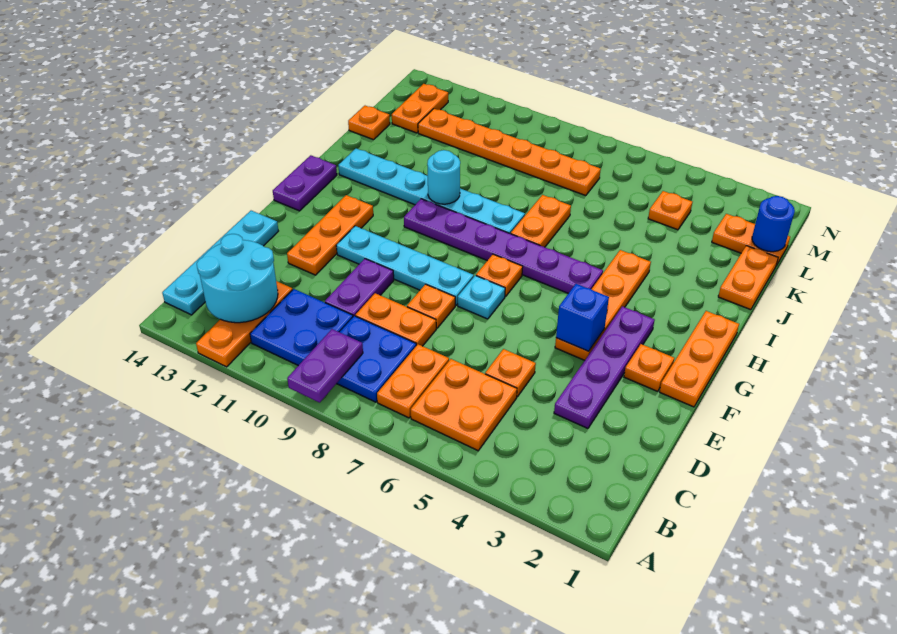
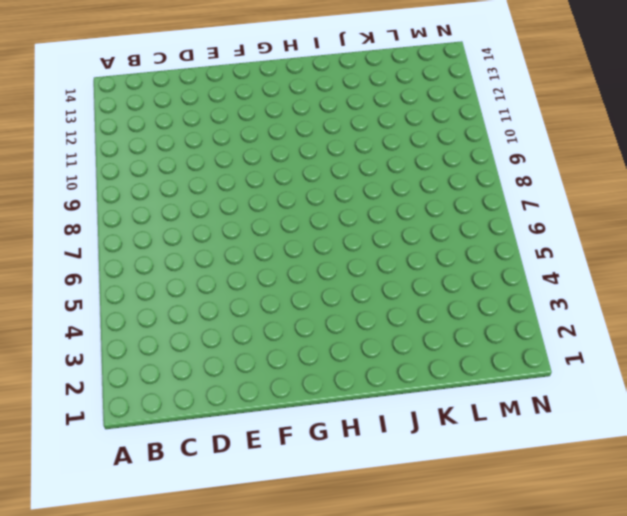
none -> orange 1x3 plate [196,281,292,367]
none -> orange 2x2 plate [411,359,517,451]
none -> orange 1x2 plate [377,344,449,418]
none -> blue 2x2 plate [337,316,416,402]

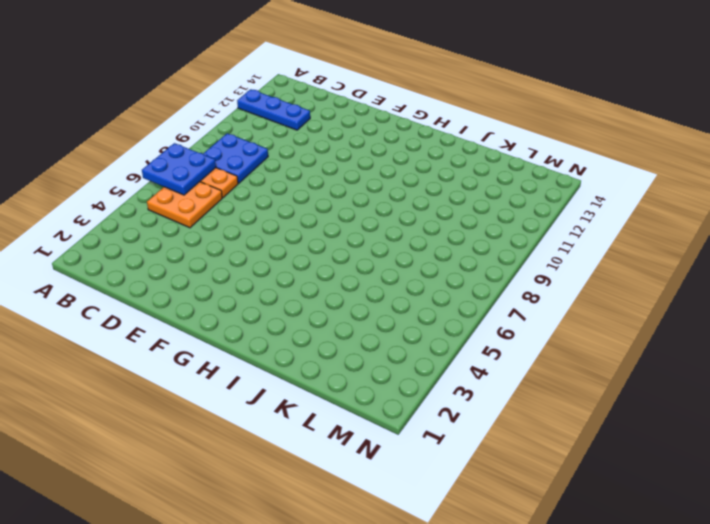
blue 2x2 plate [142,143,216,195] -> blue 2x2 plate moved to [250,289,353,366]
blue 1x3 plate [237,89,310,130] -> orange 1x3 plate [196,281,292,367]
none -> cyan 1x4 plate [162,211,278,315]
none -> purple 1x4 plate [554,306,655,428]
none -> orange 1x1 plate [485,349,536,397]
none -> orange 1x2 plate [355,293,436,346]

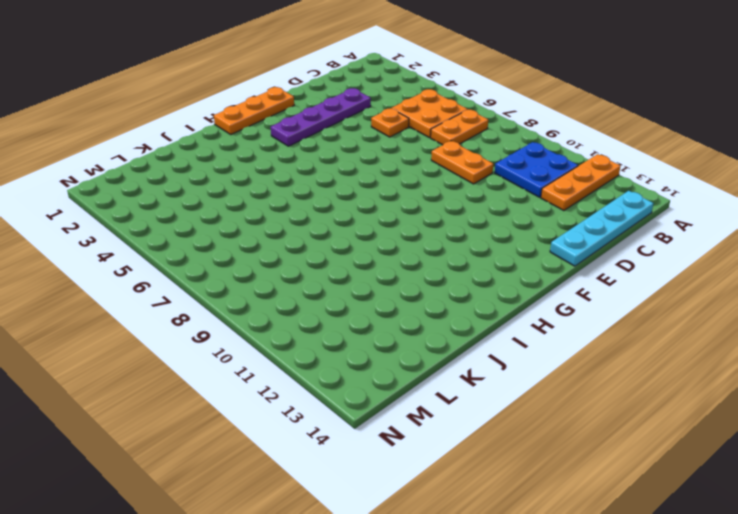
none -> blue 2x2 plate [337,316,416,402]
none -> purple 1x2 plate [325,259,394,317]
none -> orange 1x1 plate [407,284,455,328]
none -> orange 1x3 plate [287,195,373,275]

